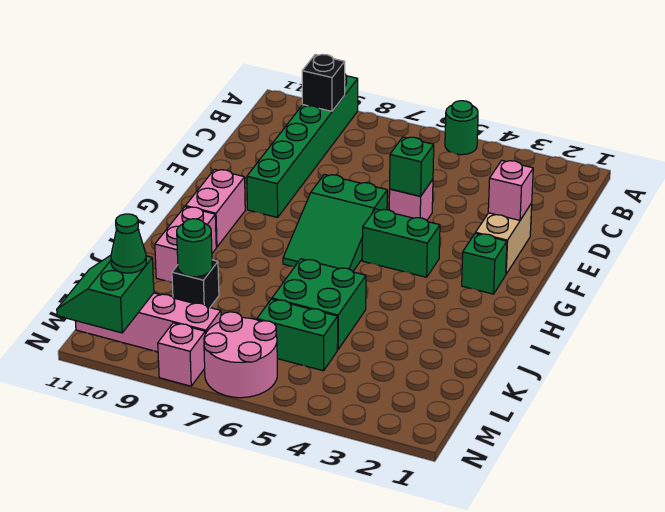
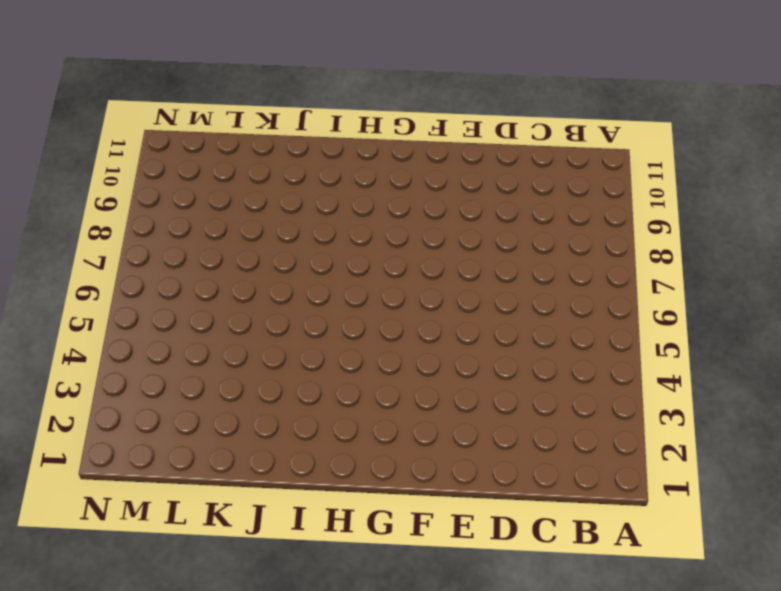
none -> green 1x1 round brick [445,101,478,155]
none -> green 1x6 brick [247,75,358,217]
none -> tan 1x2 brick [476,203,532,274]

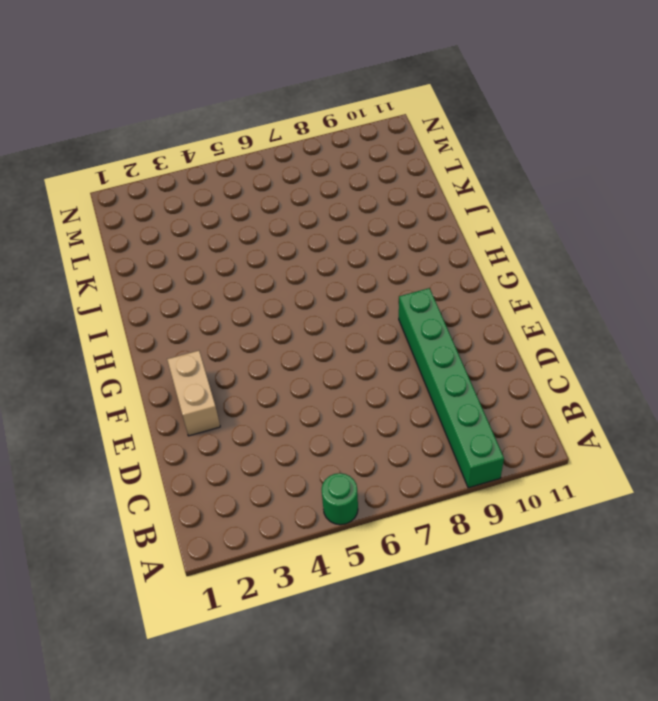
none -> pink 1x1 brick [389,180,433,220]
none -> green 2x3 slope [283,174,387,271]
none -> green 1x1 brick [462,233,507,294]

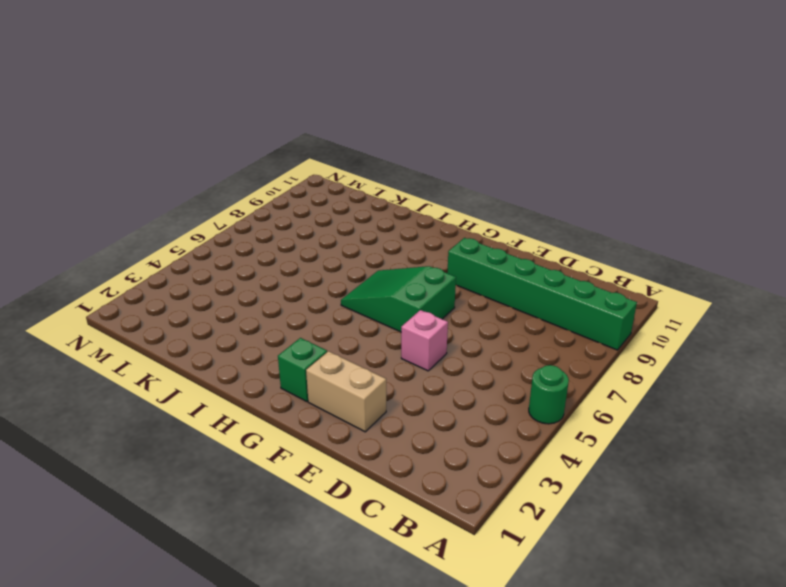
none -> green 1x2 brick [362,209,440,277]
none -> pink 1x2 brick [185,169,245,247]
none -> pink 1x2 brick [155,207,216,282]

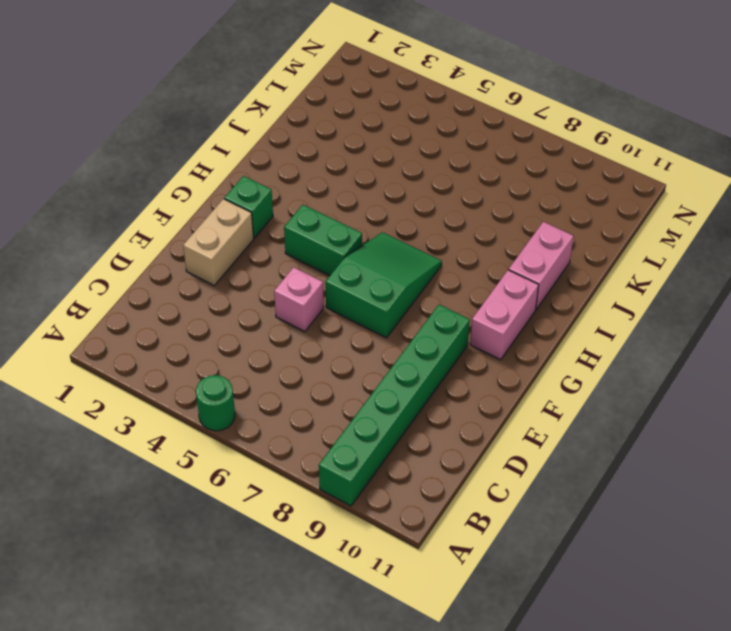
none -> green 2x2 brick [272,259,366,350]
none -> black 1x1 brick [172,260,219,307]
none -> green 1x2 brick [257,299,338,371]

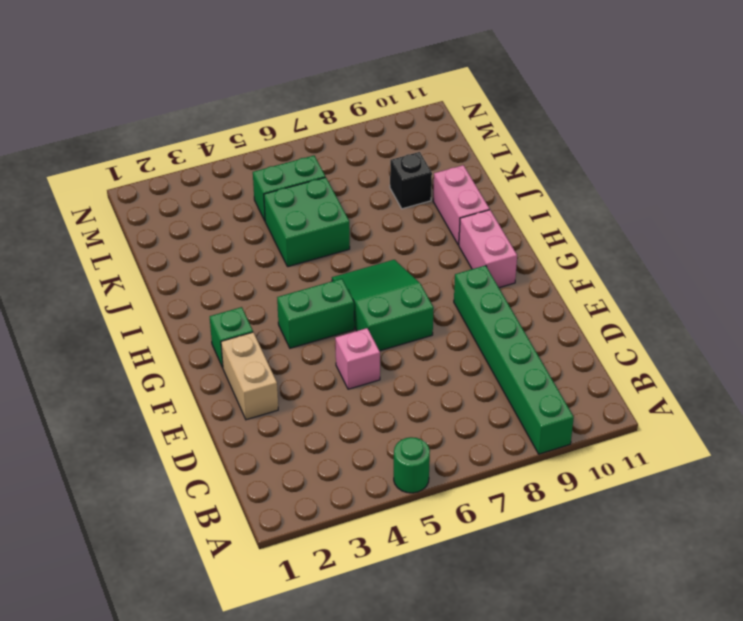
none -> pink 2x2 round brick [204,312,277,398]
none -> pink 1x4 brick [75,293,221,352]
none -> pink 1x1 brick [158,323,205,386]

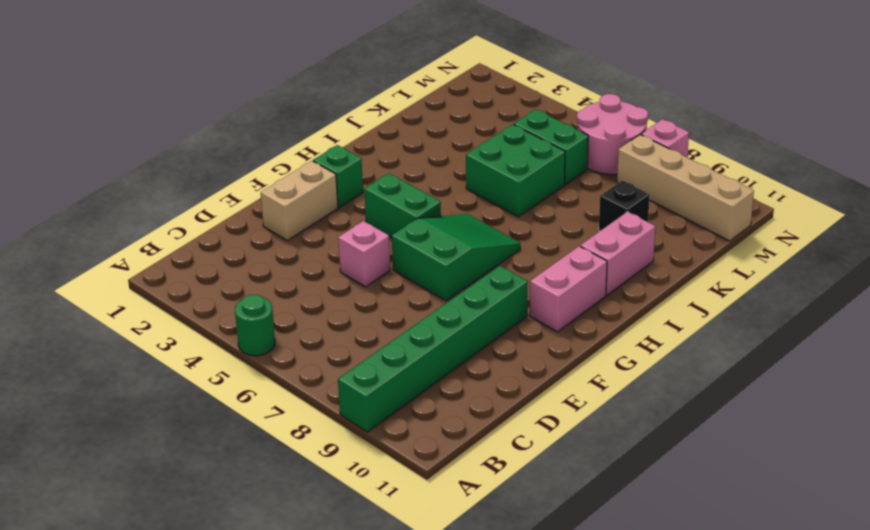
tan 1x4 brick [617,135,754,241] -> pink 1x4 brick [75,293,221,352]
none -> black 1x1 brick [302,54,345,111]
none -> pink 1x1 brick [488,161,533,220]
none -> green 1x1 brick [390,137,434,196]

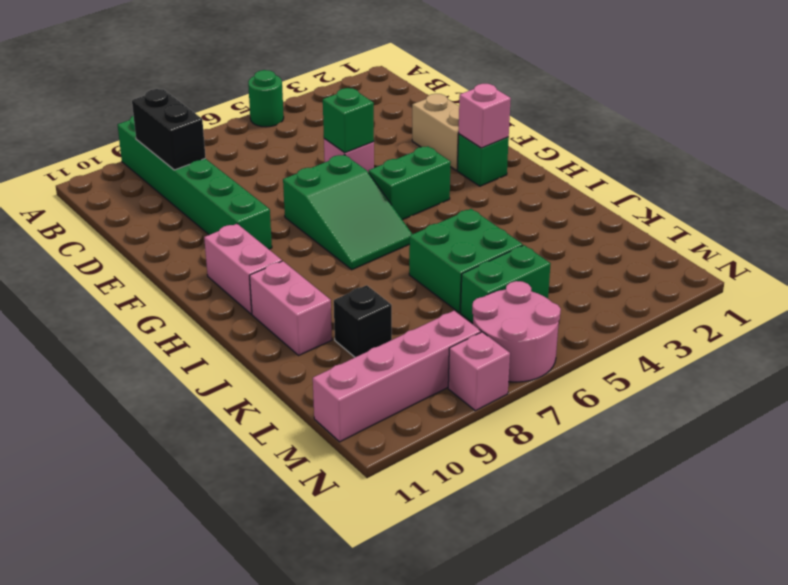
black 1x2 brick [132,89,206,170] -> black 1x1 brick [302,54,345,111]
pink 1x1 brick [459,84,511,148] -> pink 1x1 brick moved to [488,161,533,220]
none -> green 1x1 round brick [177,219,212,277]
none -> green 2x2 slope [57,255,154,333]
none -> green 1x1 cone [111,214,146,273]

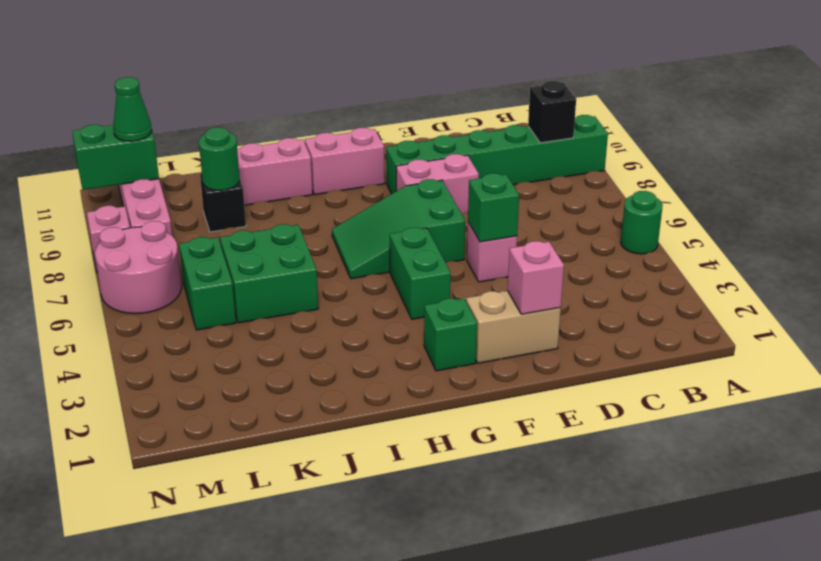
pink 1x2 brick [396,154,479,213] -> none

